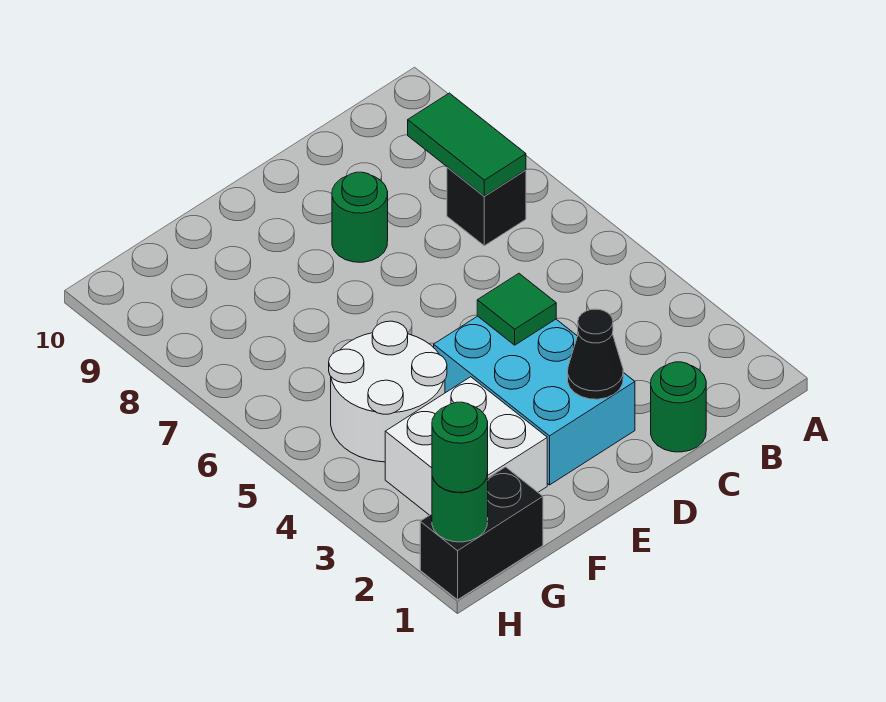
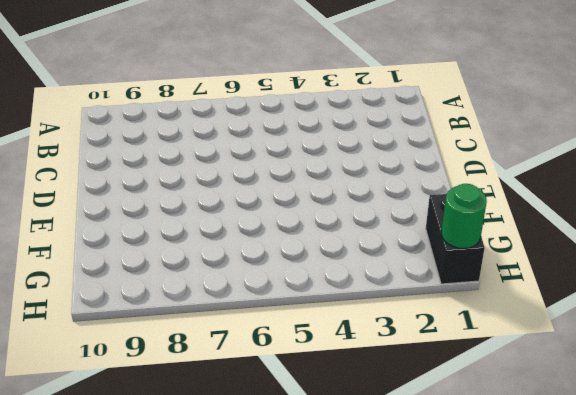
none -> black 1x1 brick [447,167,526,246]
none -> green 1x1 round brick [651,362,706,452]
none -> cyan 2x3 brick [434,316,635,485]

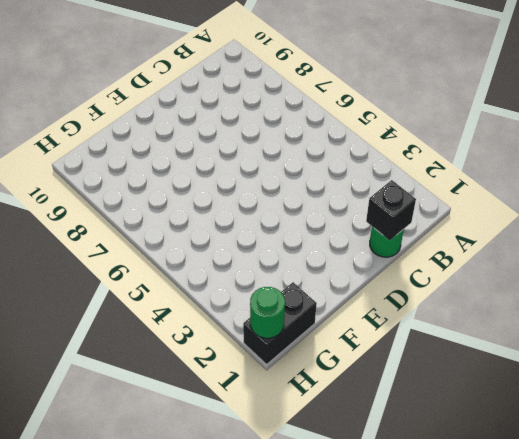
black 1x1 brick [366,180,416,241] -> black 1x1 brick moved to [447,167,526,246]
none -> cyan 2x3 brick [434,316,635,485]
none -> green 1x1 round brick [332,172,388,262]
none -> white 2x2 brick [385,377,547,515]

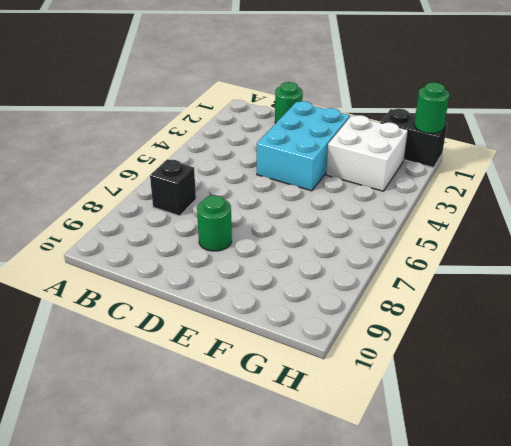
none -> white 2x2 round brick [329,321,447,462]
none -> green 1x2 tile [408,93,526,196]
none -> black 1x1 cone [568,309,623,399]

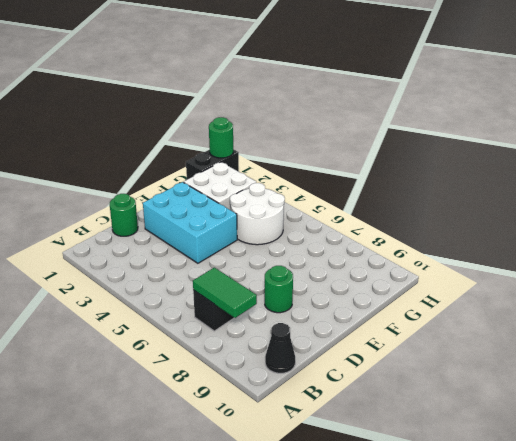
black 1x1 cone [265,323,295,373] -> black 1x1 cone moved to [568,309,623,399]
none -> green 1x1 tile [477,273,556,345]
none -> green 1x1 round brick [432,402,488,492]

